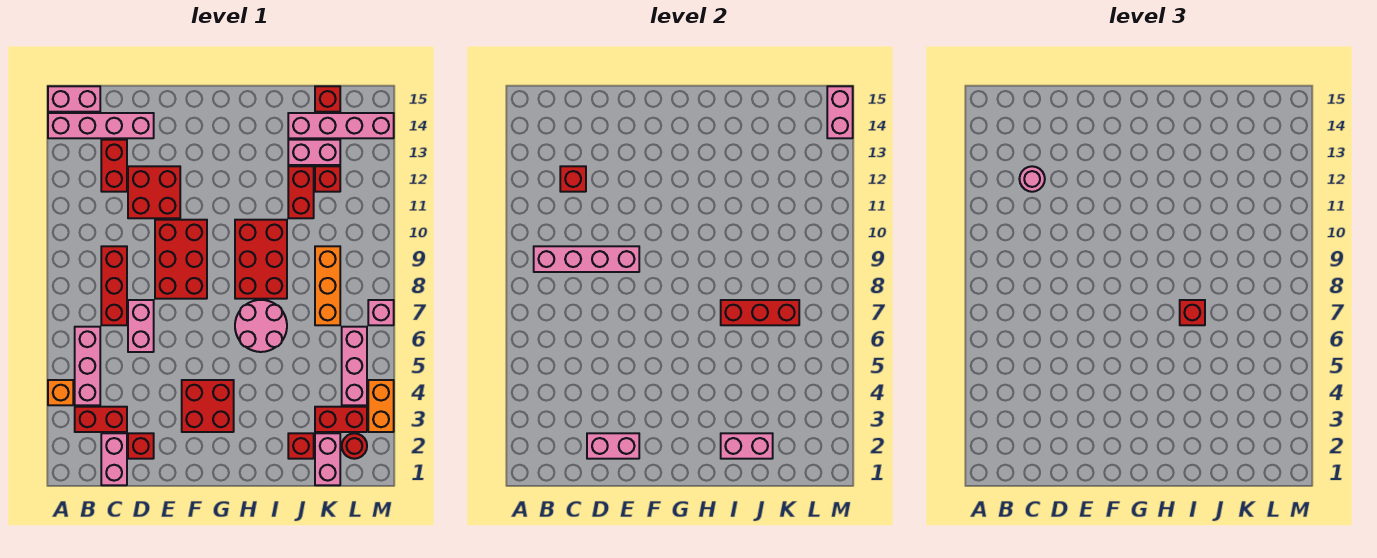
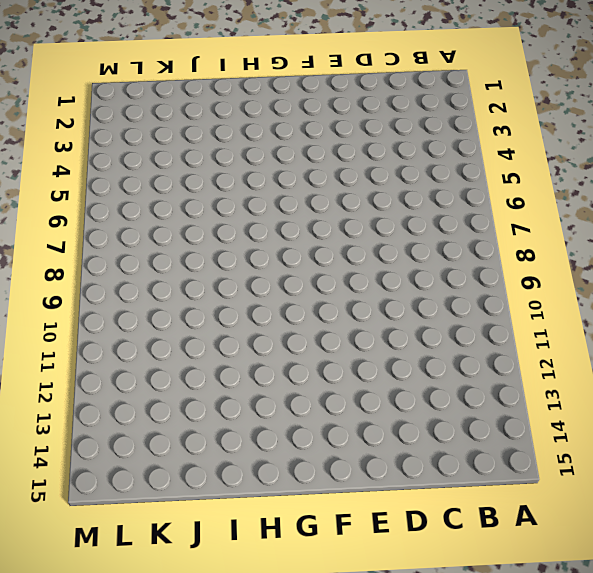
none -> orange 1x1 brick [48,380,73,405]
none -> pink 1x4 brick [48,113,154,138]
none -> pink 1x2 brick [48,86,100,112]
none -> red 1x2 brick [75,407,127,432]

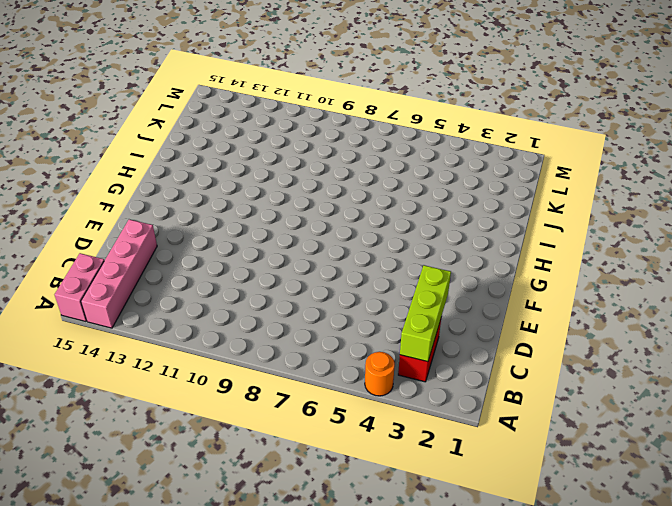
orange 1x1 round brick [365,352,395,396] -> orange 1x1 brick [48,380,73,405]
lime 1x3 brick [400,265,451,362] -> none
none -> pink 1x3 brick [75,327,100,405]
none -> pink 1x2 brick [101,433,127,485]
none -> red 1x3 brick [101,246,127,325]
none -> red 1x2 brick [101,140,127,192]

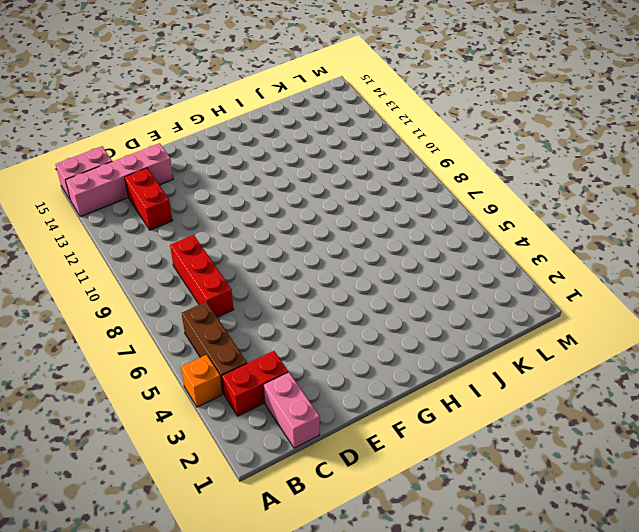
brown 1x3 brick [182,302,247,394] -> pink 1x3 brick [75,327,100,405]
none -> red 1x1 brick [128,433,154,459]
none -> pink 1x2 brick [128,300,154,352]
none -> red 2x2 brick [128,166,180,218]
none -> red 2x3 brick [155,220,207,299]

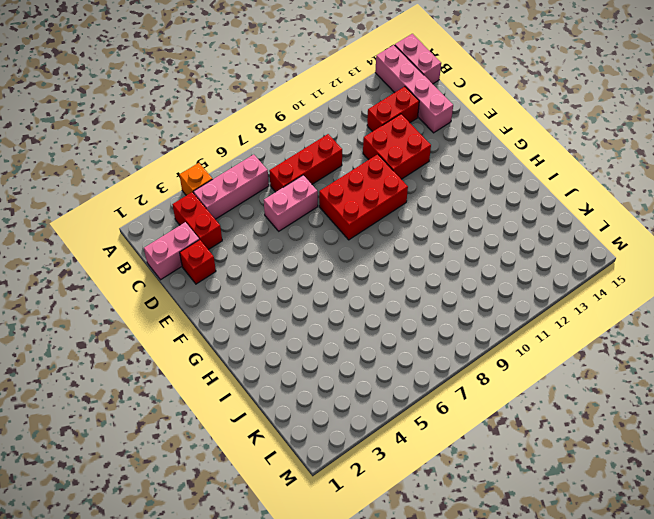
none -> red 2x2 brick [182,380,234,432]
none -> pink 2x2 round brick [235,300,287,352]
none -> red 2x3 brick [235,220,287,299]
none -> red 1x1 brick [288,433,314,459]

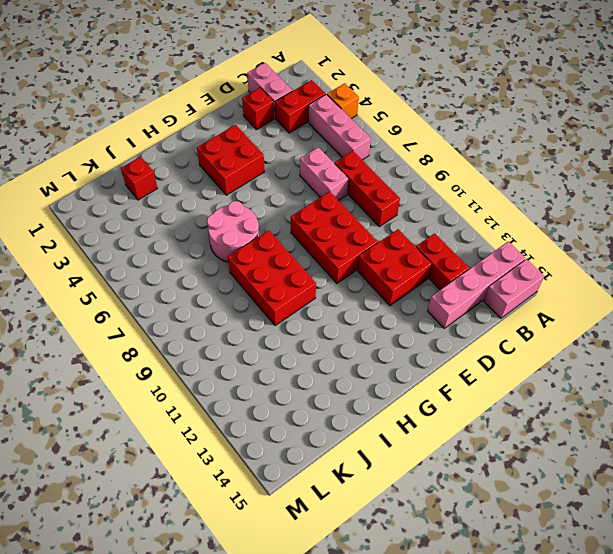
none -> red 1x2 brick [288,166,314,218]
none -> pink 1x2 brick [288,140,340,165]
none -> pink 1x4 brick [288,113,394,138]
none -> pink 1x2 brick [315,433,340,485]

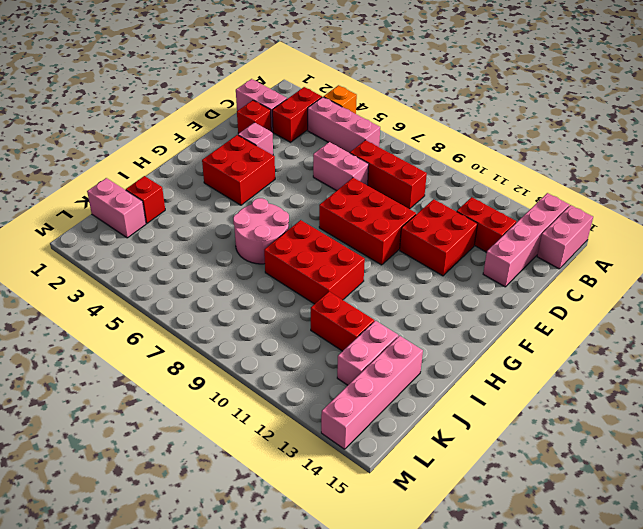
pink 1x1 brick [238,122,273,155] -> pink 1x1 brick moved to [368,300,394,325]
none -> red 1x2 brick [315,407,367,432]
none -> orange 1x3 brick [315,246,340,325]
none -> red 1x1 brick [315,166,340,192]
none -> red 1x1 brick [315,86,340,112]

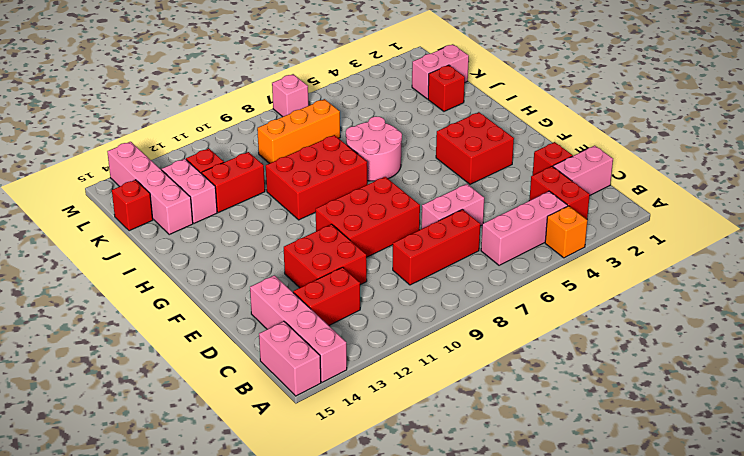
none -> red 1x2 brick [315,407,367,432]
none -> red 1x1 round brick [342,433,367,459]
none -> pink 1x3 brick [342,327,367,405]
none -> orange 1x2 brick [368,380,394,432]

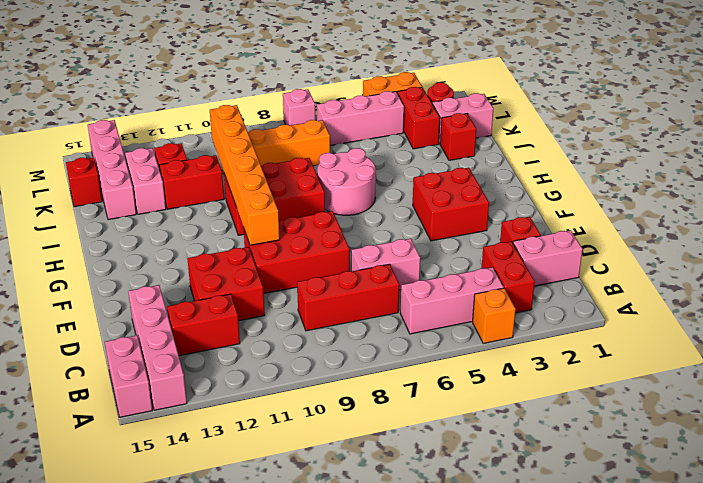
orange 1x6 brick [210,105,280,245] -> none
none -> pink 1x4 brick [534,246,639,272]
none -> red 1x1 brick [560,166,586,192]
none -> pink 1x2 brick [587,433,639,459]
none -> pink 1x2 brick [721,433,773,459]

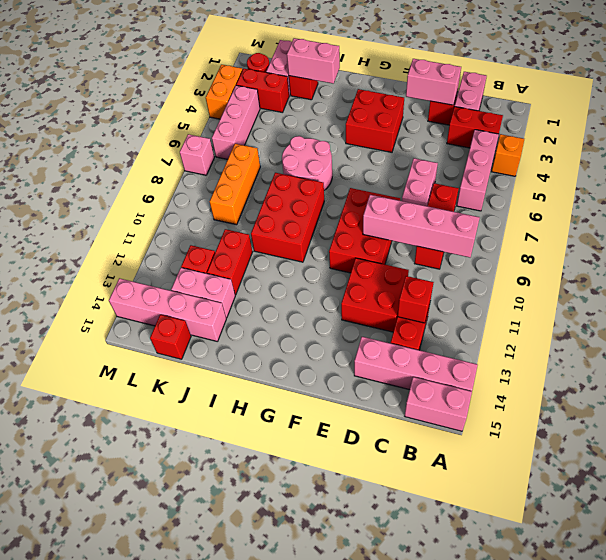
none -> red 1x3 brick [721,300,799,325]
none -> pink 1x2 brick [827,86,853,138]
none -> pink 1x1 round brick [1020,166,1045,192]
none -> red 1x1 brick [1180,300,1205,325]

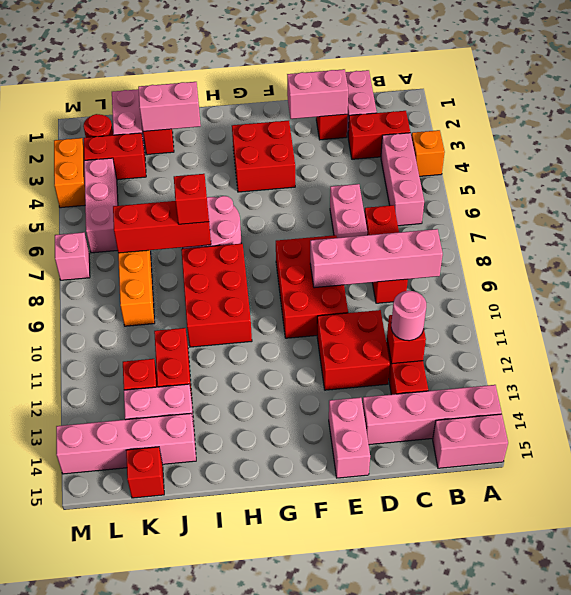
pink 1x2 brick [329,397,370,478] -> pink 1x2 brick moved to [827,86,853,138]

